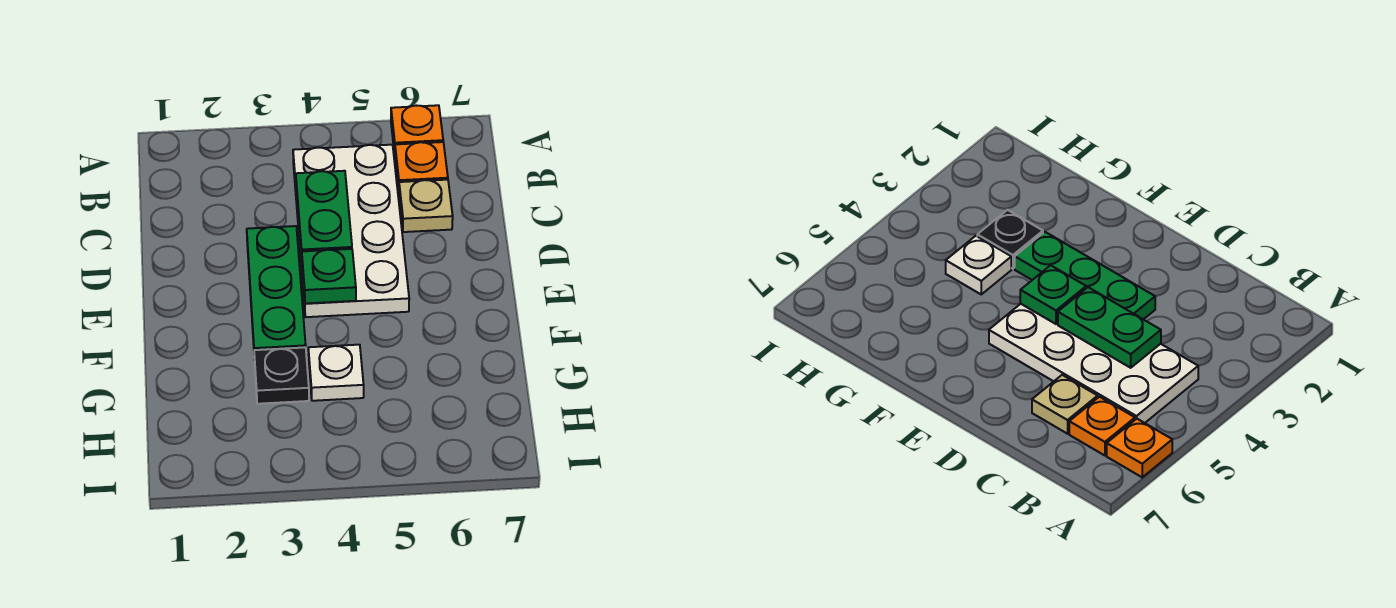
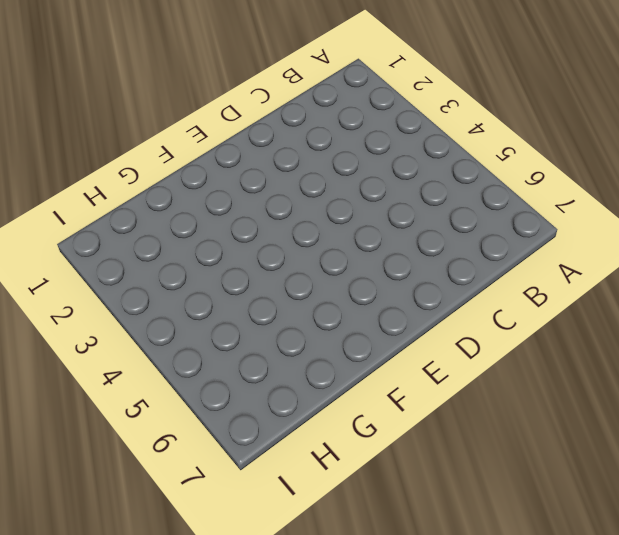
none -> orange 1x1 plate [391,105,443,155]
none -> white 2x4 plate [293,145,409,317]

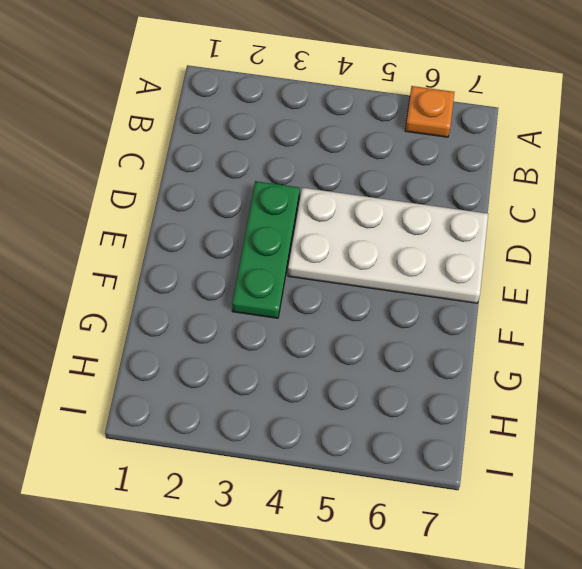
white 2x4 plate [288,188,488,303] -> white 2x4 plate turned to [293,145,409,317]
none -> orange 1x1 plate [395,142,448,192]
none -> tan 1x1 plate [399,180,453,232]

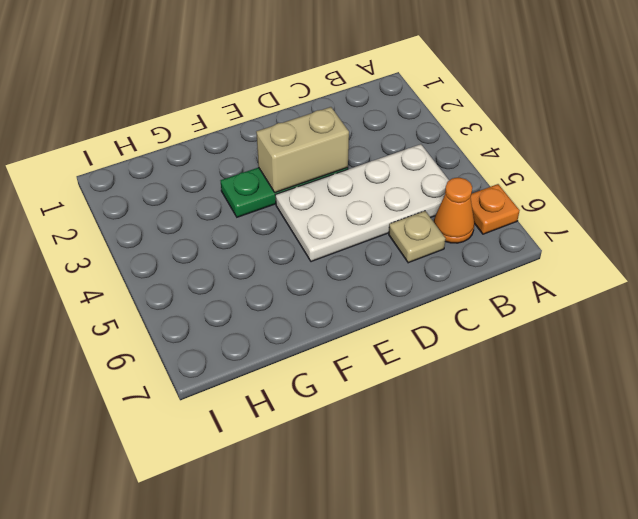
orange 1x1 cone [434,178,474,243] -> orange 1x1 plate [395,142,448,192]
tan 1x2 brick [256,107,349,193] -> none
none -> black 1x1 plate [254,347,309,404]
none -> white 1x1 plate [308,345,364,401]

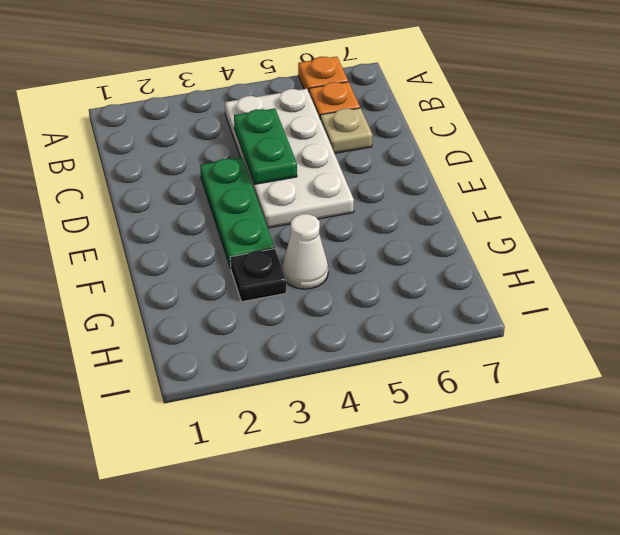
white 1x1 cone [282,214,328,289] -> white 1x1 plate [308,345,364,401]
none -> green 1x1 plate [302,249,356,303]

